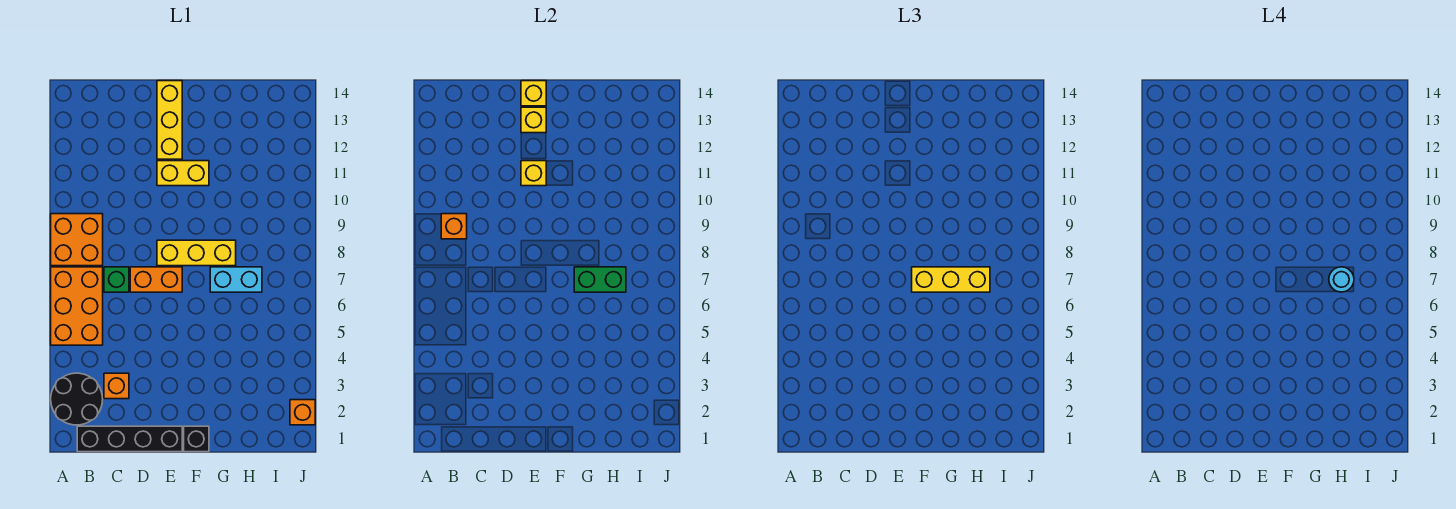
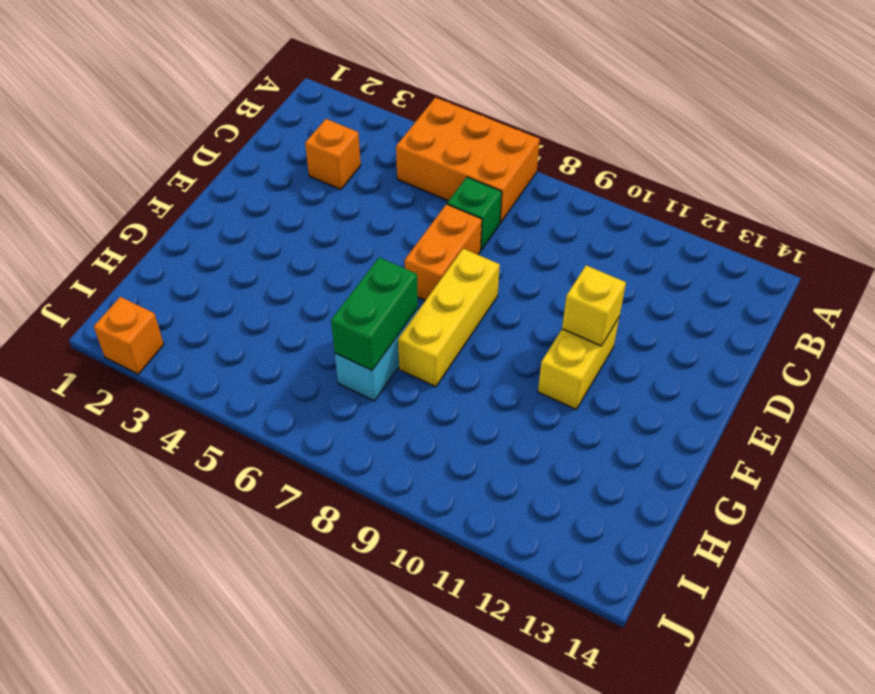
none -> black 2x2 round brick [51,373,103,425]
none -> orange 2x2 brick [51,214,103,266]
none -> black 1x4 brick [77,426,182,452]

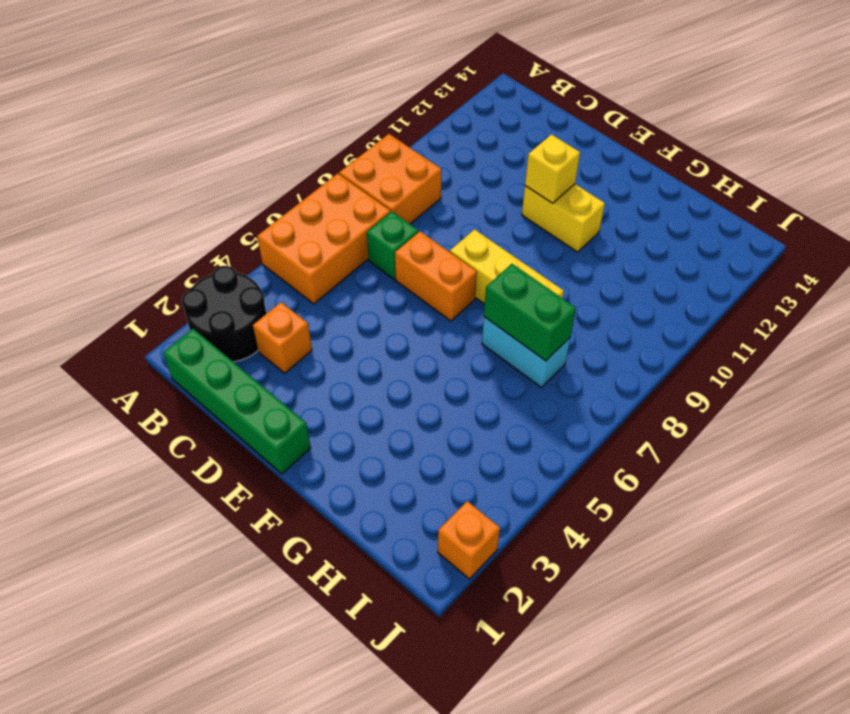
green 1x4 brick [163,329,311,474] -> black 1x4 brick [77,426,182,452]
none -> yellow 1x3 brick [157,81,182,159]
none -> black 1x1 brick [184,426,209,452]
none -> orange 1x1 brick [441,214,467,239]

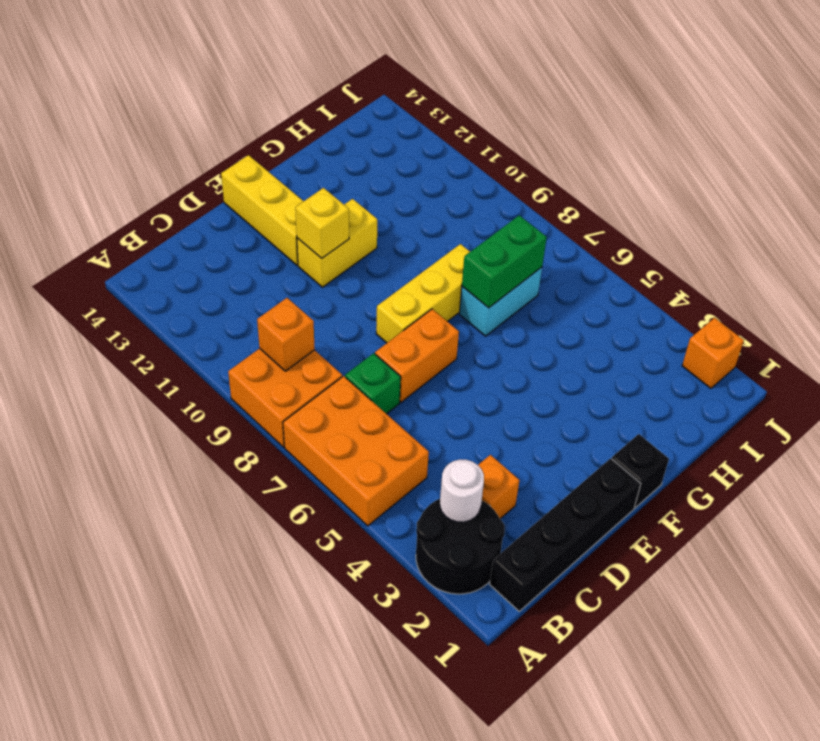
white 1x1 round brick [440,460,484,522] -> none
none -> yellow 1x1 brick [521,107,546,133]
none -> yellow 1x1 brick [521,81,546,106]
none -> yellow 1x3 brick [912,267,990,292]

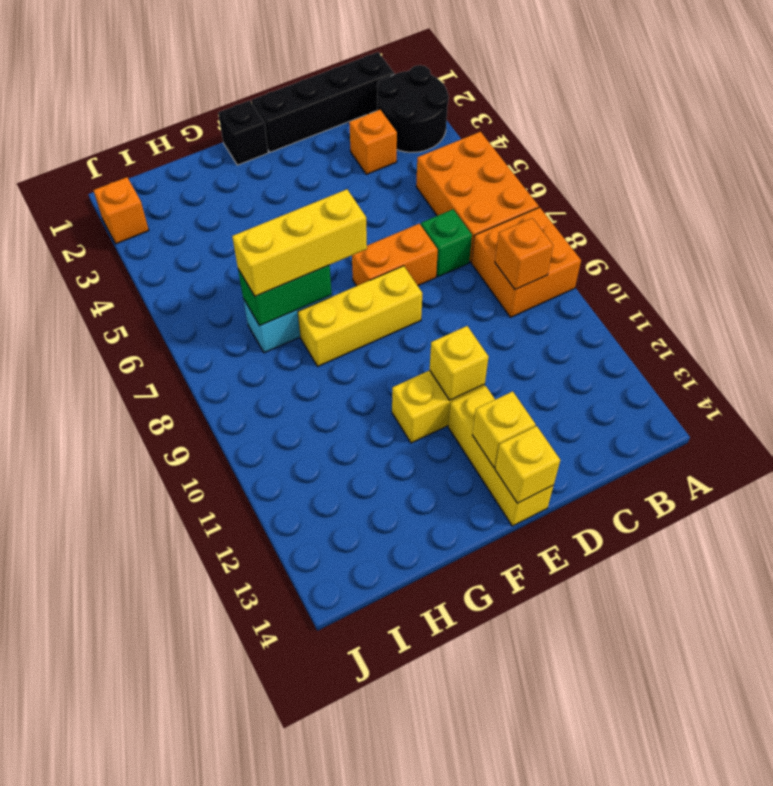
none -> cyan 1x1 round brick [1329,267,1354,292]

